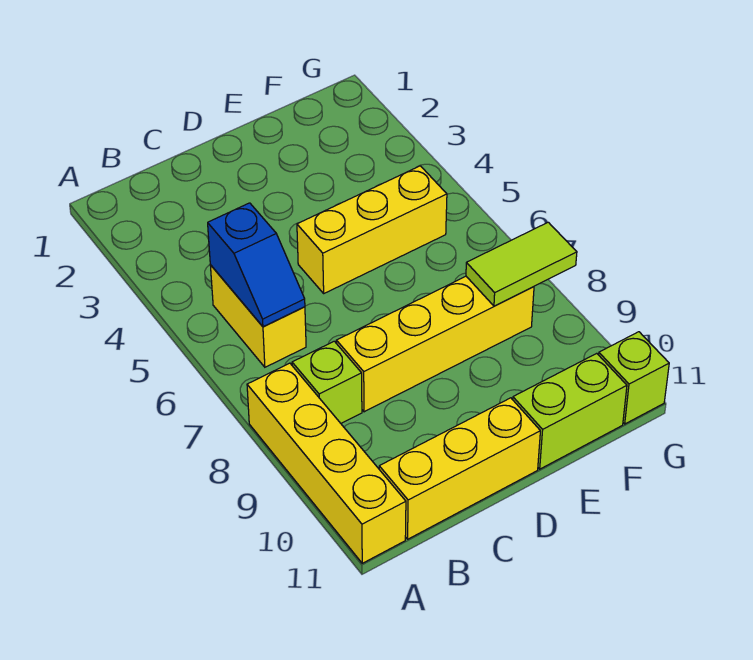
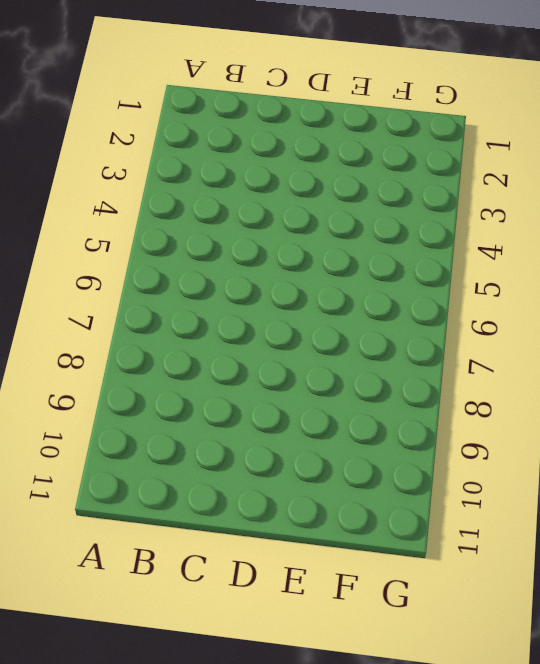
none -> yellow 1x4 brick [247,363,406,563]
none -> yellow 1x2 brick [210,265,306,367]

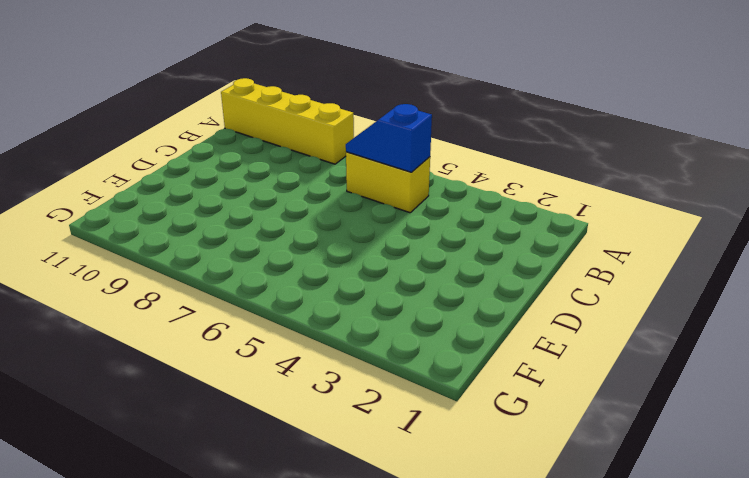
none -> lime 1x1 brick [292,341,362,423]
none -> yellow 1x3 brick [379,398,540,539]

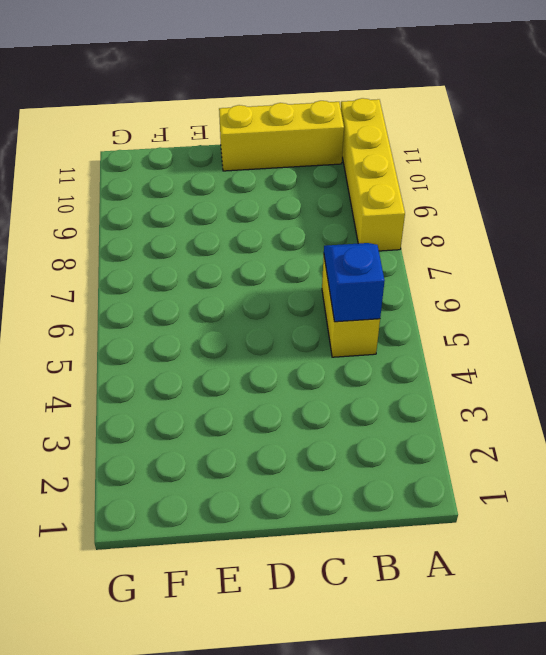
none -> lime 1x1 brick [292,341,362,423]
none -> yellow 1x4 brick [336,276,534,412]

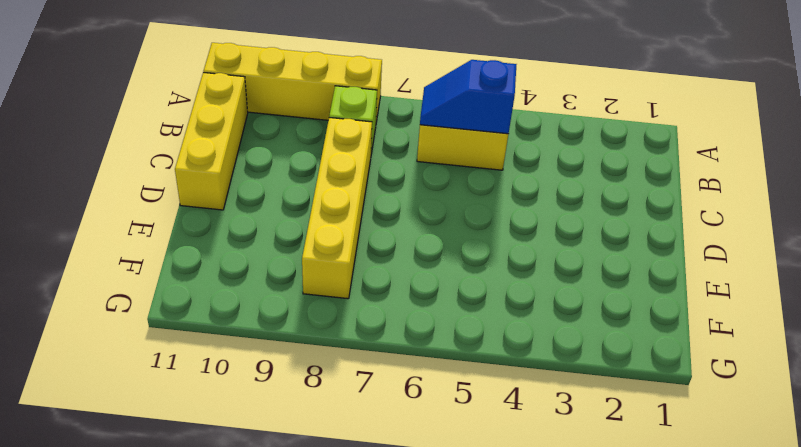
none -> yellow 1x3 brick [297,166,447,293]
none -> lime 1x2 brick [513,353,627,469]

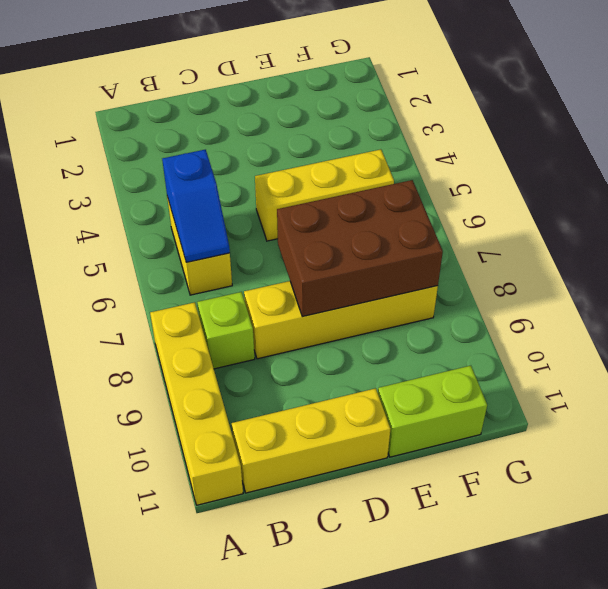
brown 2x3 brick [277,180,443,316] -> lime 1x2 tile [466,222,577,306]
none -> lime 1x1 brick [599,332,669,424]

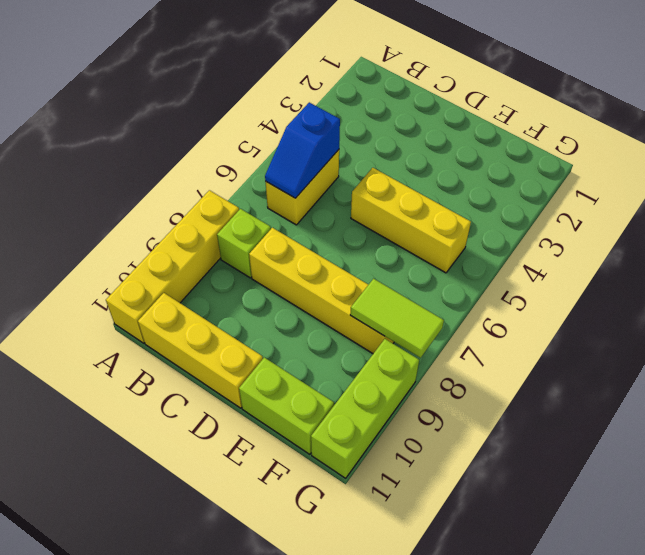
lime 1x3 brick [311,339,419,478] -> lime 1x1 brick [599,332,669,424]

